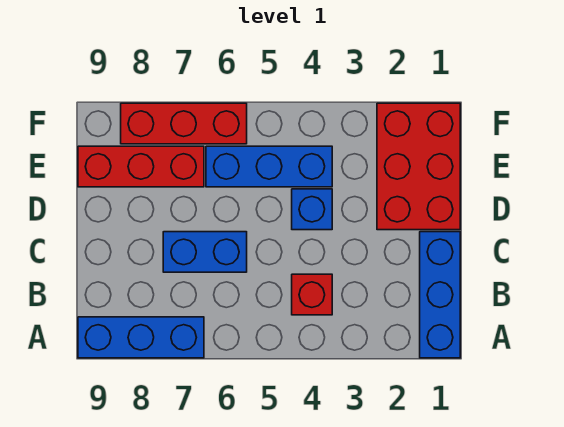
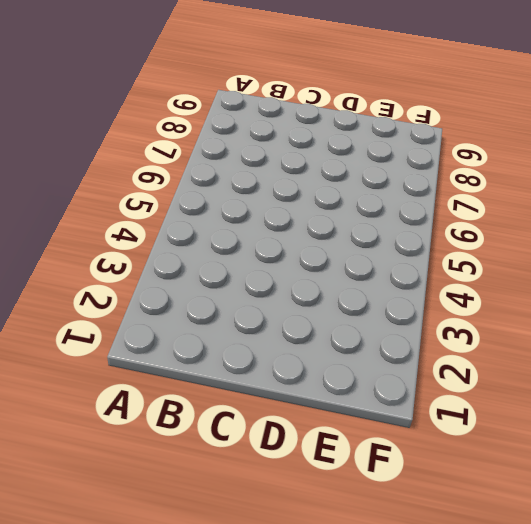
none -> blue 1x3 brick [420,232,460,358]
none -> blue 1x3 brick [78,317,204,358]

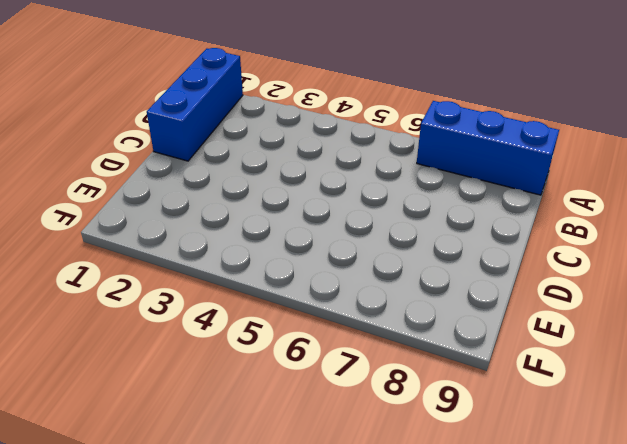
none -> red 1x1 brick [292,274,332,315]
none -> blue 1x2 brick [163,232,247,272]

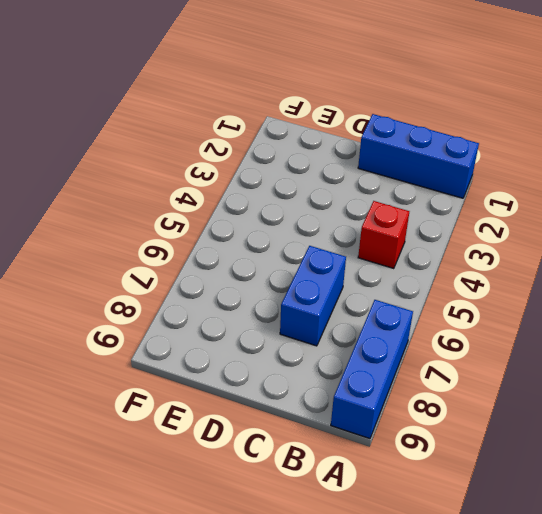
none -> red 2x3 brick [377,103,460,230]
none -> blue 1x1 brick [292,189,332,230]

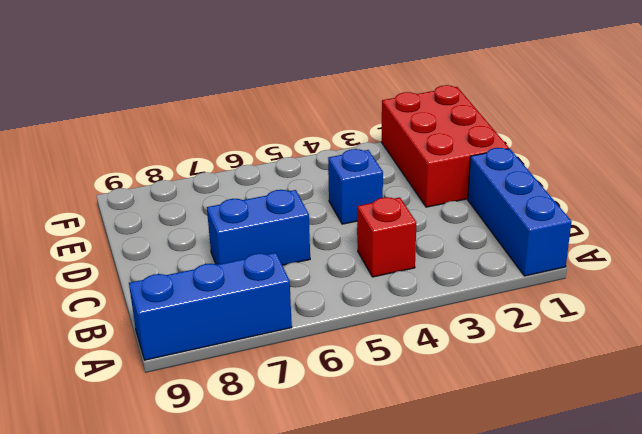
none -> blue 1x3 brick [206,146,332,187]
none -> red 1x3 brick [78,146,204,187]

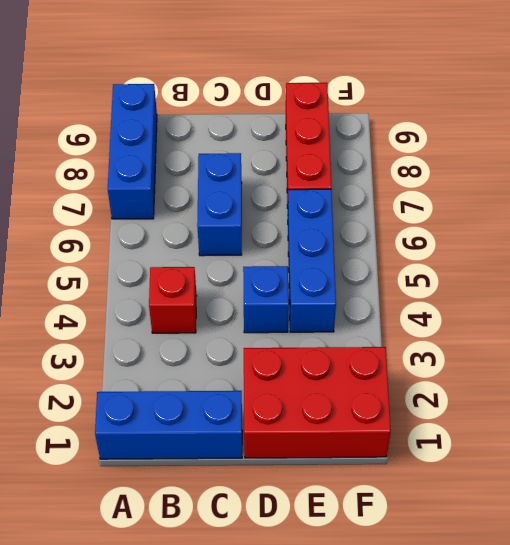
none -> red 1x3 brick [121,103,247,144]

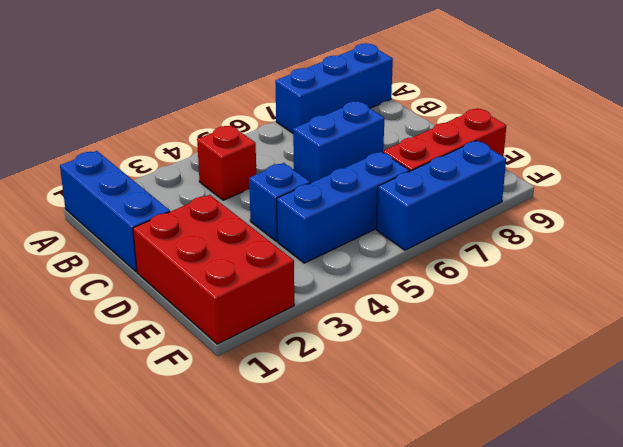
blue 1x3 brick [377,141,506,250] -> red 1x3 brick [121,103,247,144]

